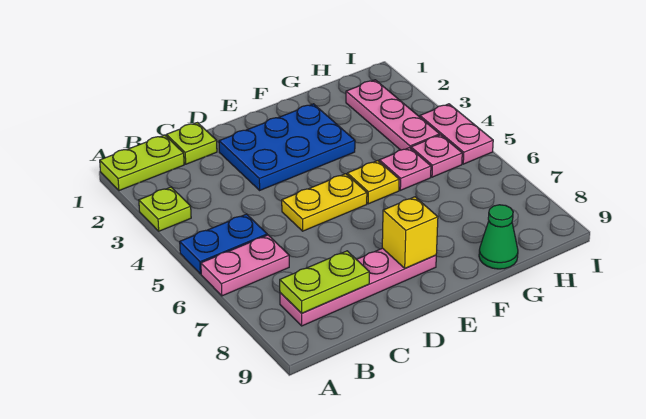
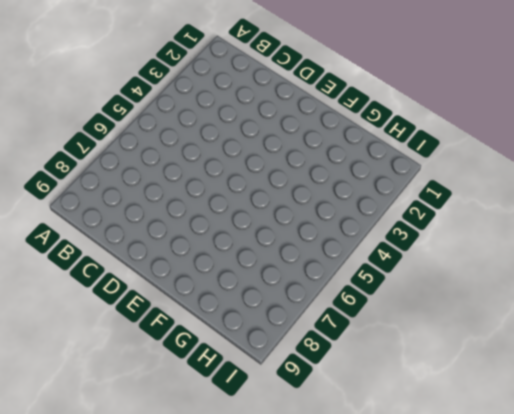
none -> lime 1x2 plate [100,135,184,191]
none -> lime 1x1 plate [139,187,191,231]
none -> blue 1x2 plate [180,214,267,274]

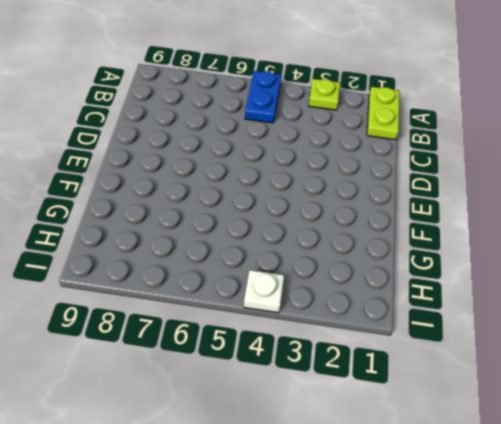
white 1x1 plate [244,270,284,313] -> pink 1x2 plate [420,104,493,164]
none -> pink 1x2 plate [201,235,289,296]
none -> pink 1x4 plate [280,248,436,326]
none -> lime 1x1 plate [166,123,217,164]

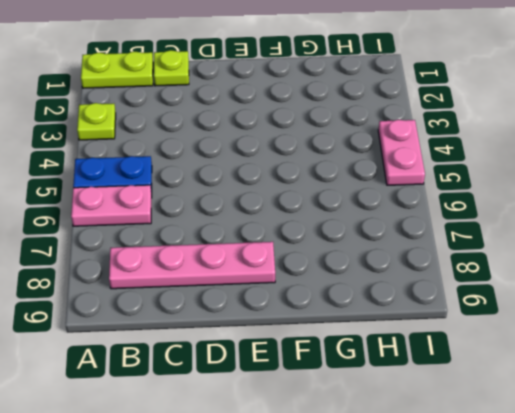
none -> blue 2x3 plate [219,104,355,190]
none -> yellow 1x2 plate [282,174,367,231]
none -> yellow 1x1 plate [347,161,399,204]

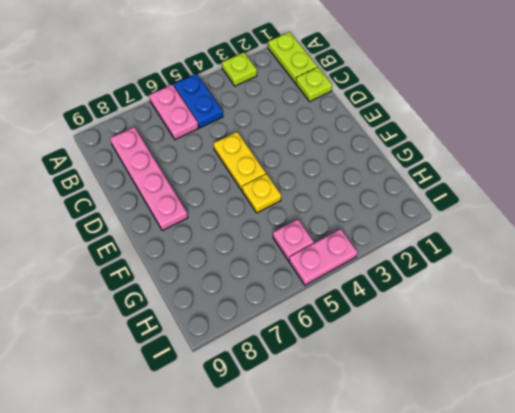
none -> blue 2x3 plate [219,104,355,190]
none -> pink 1x1 plate [379,148,431,190]
none -> green 1x1 cone [479,205,518,269]

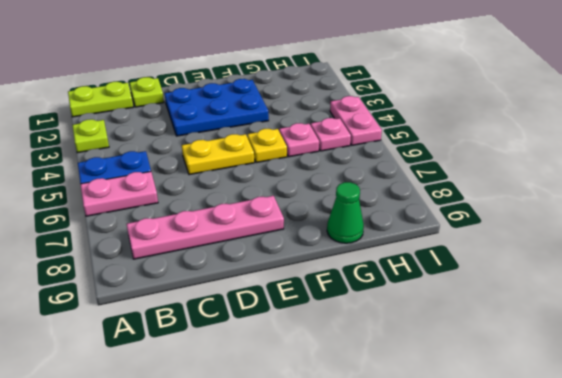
none -> pink 1x3 plate [346,80,440,150]
none -> lime 1x2 plate [280,251,369,313]
none -> yellow 1x1 brick [382,197,438,268]

